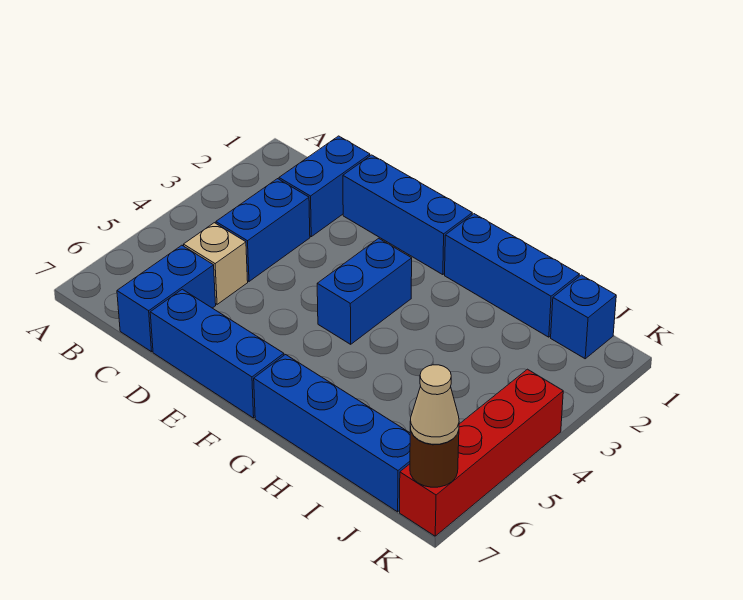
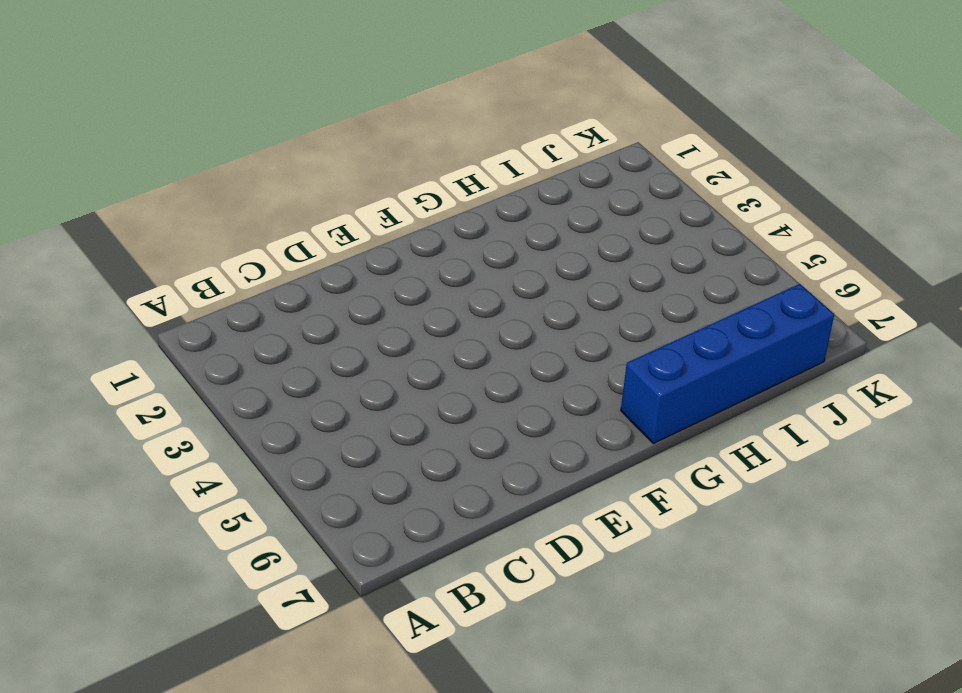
none -> blue 1x2 brick [279,136,370,237]
none -> blue 1x2 brick [216,179,310,281]
none -> tan 1x1 brick [184,223,248,304]

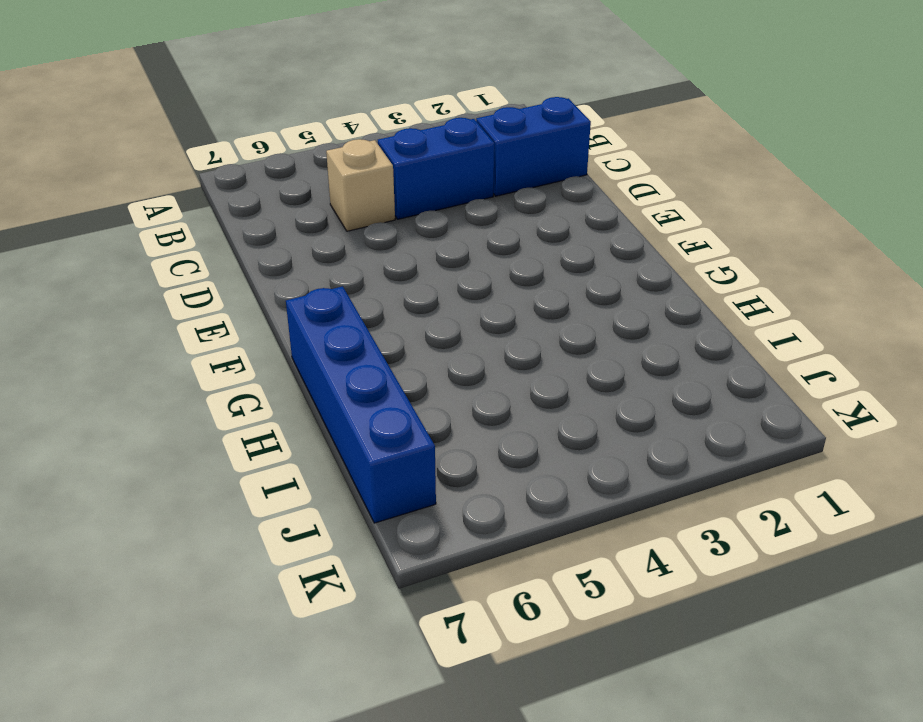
none -> blue 1x2 brick [117,245,216,352]
none -> blue 1x3 brick [343,155,472,275]
none -> blue 1x3 brick [150,289,284,418]

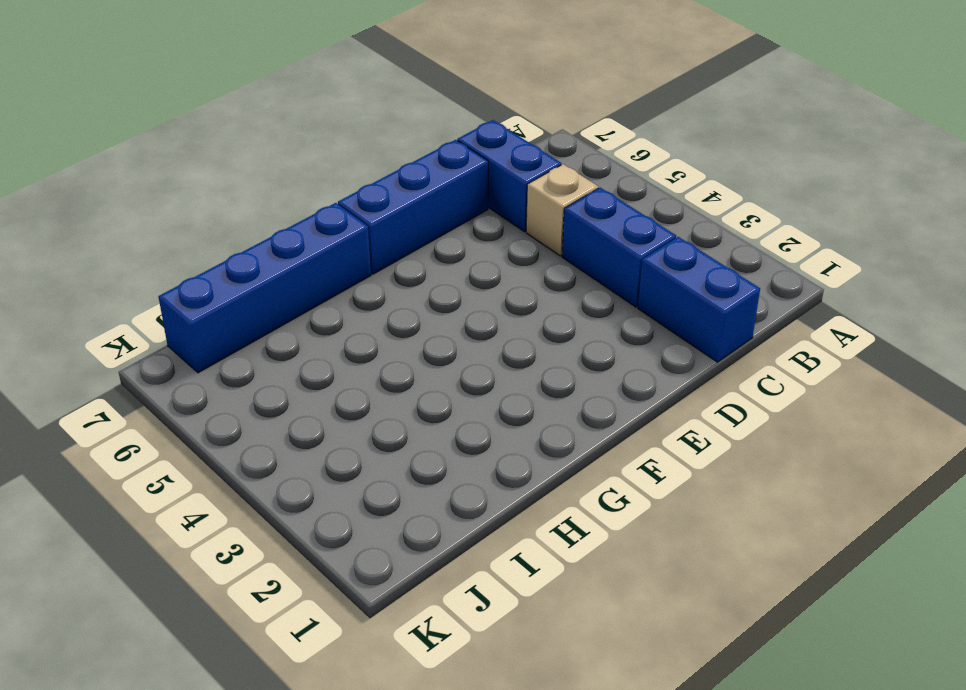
none -> blue 1x3 brick [343,155,472,275]
none -> blue 1x2 brick [317,238,412,344]
none -> blue 1x3 brick [445,214,579,337]

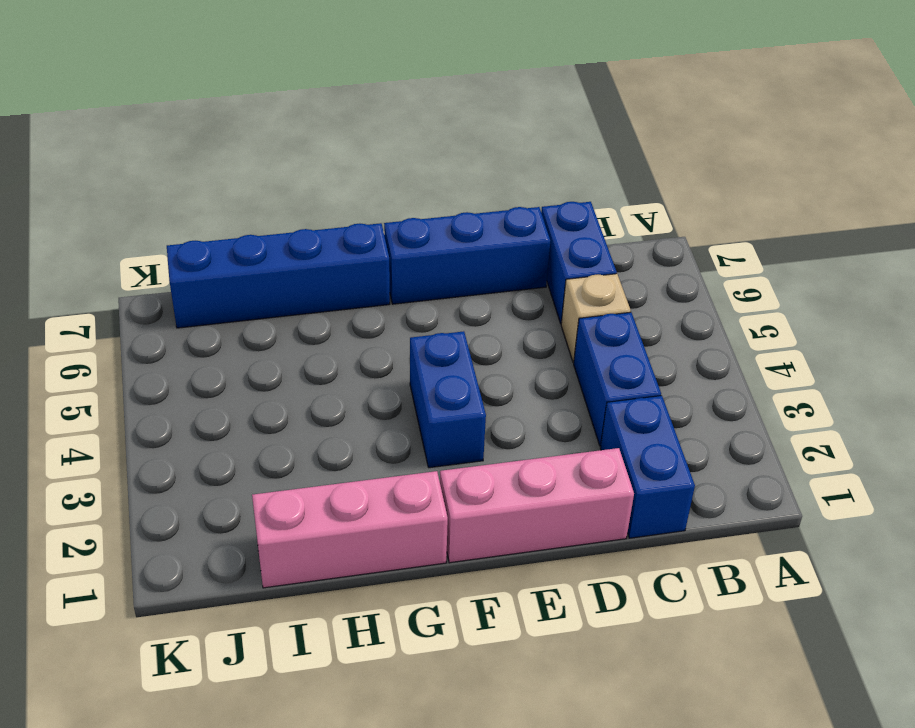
pink 1x3 brick [440,448,634,563] -> blue 1x3 brick [343,155,472,275]
pink 1x3 brick [252,471,448,588] -> blue 1x3 brick [445,214,579,337]
none -> blue 1x1 brick [551,275,616,359]
none -> red 1x4 brick [400,369,563,536]
none -> brown 1x1 round brick [410,427,459,487]

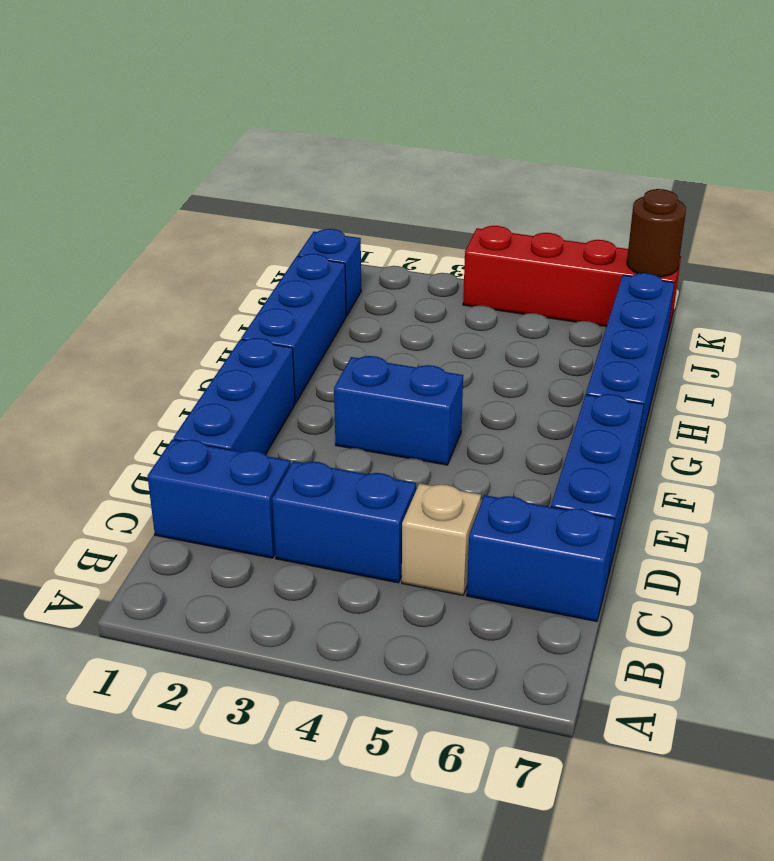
none -> tan 1x1 cone [410,365,459,444]

